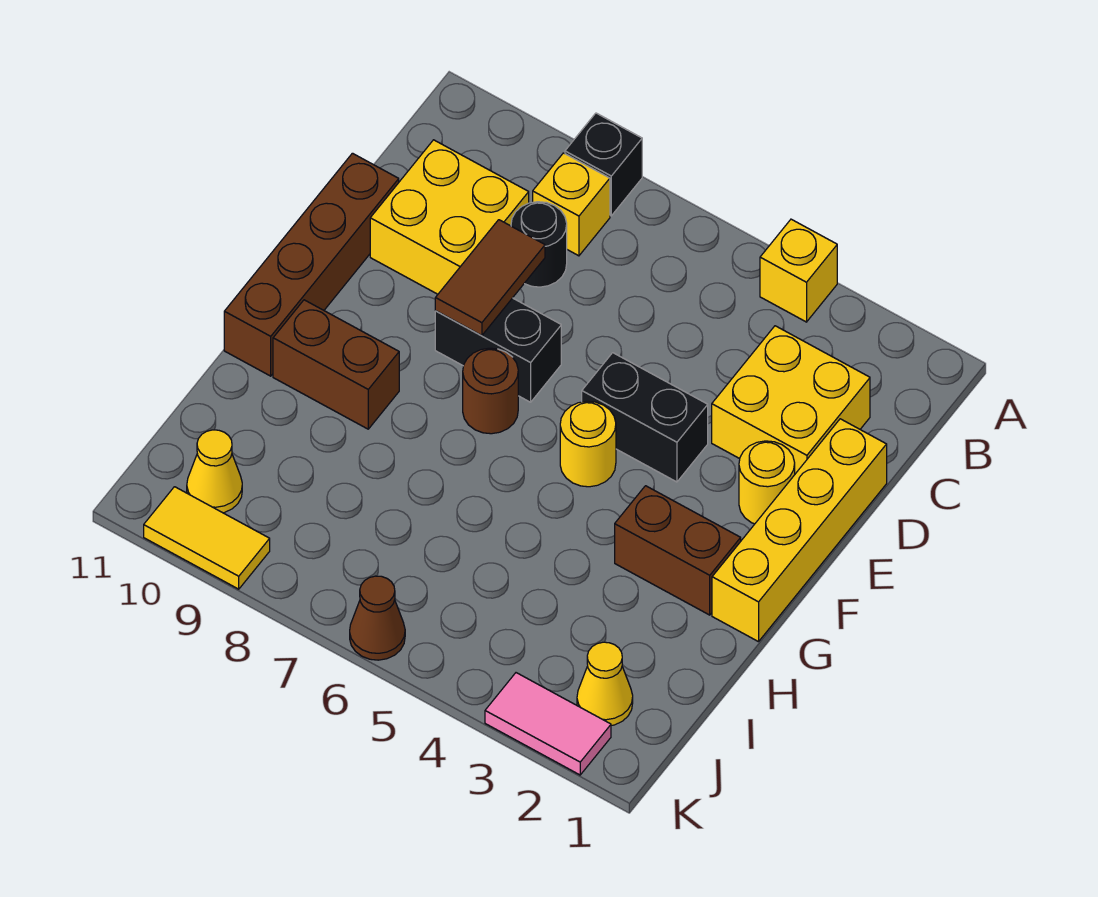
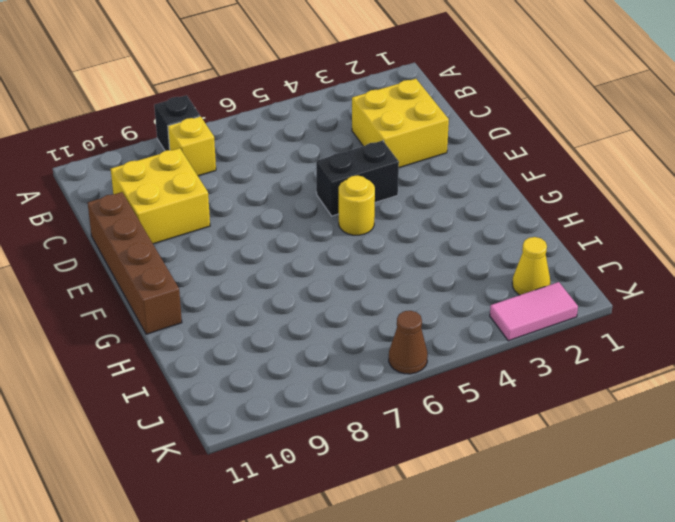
none -> yellow 1x1 brick [760,219,837,322]
none -> black 1x1 round brick [511,202,567,287]
none -> yellow 1x4 brick [712,419,887,642]

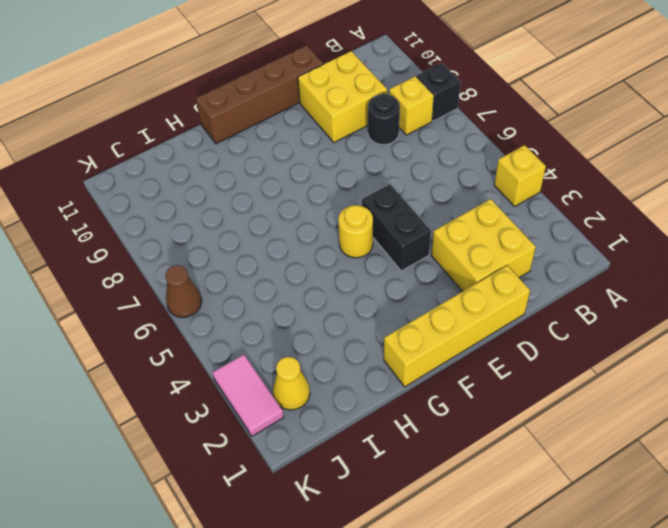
none -> yellow 1x1 round brick [739,441,795,524]
none -> black 1x2 brick [435,298,561,402]
none -> brown 1x1 round brick [463,348,518,434]

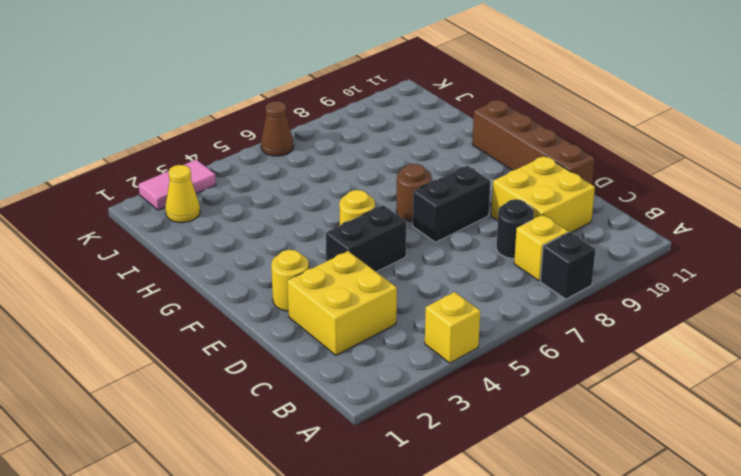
none -> yellow 1x4 brick [712,419,887,642]
none -> brown 1x2 brick [615,486,741,615]
none -> brown 1x2 brick [273,300,399,429]

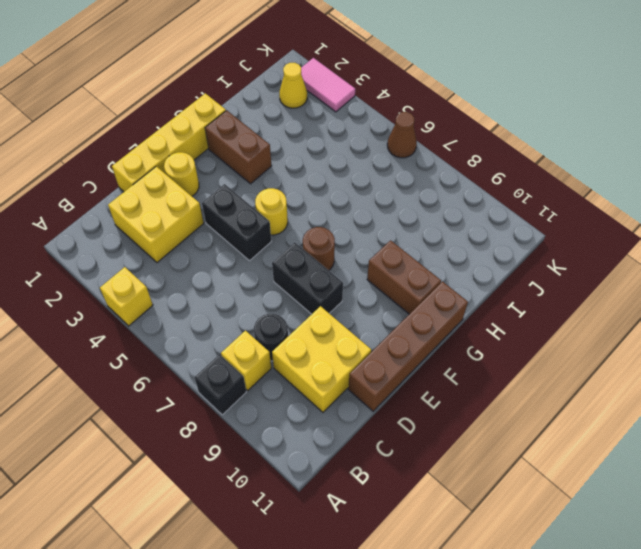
none -> yellow 1x1 cone [187,430,242,513]
none -> yellow 1x2 tile [144,487,270,589]
none -> brown 1x2 tile [435,220,545,336]

